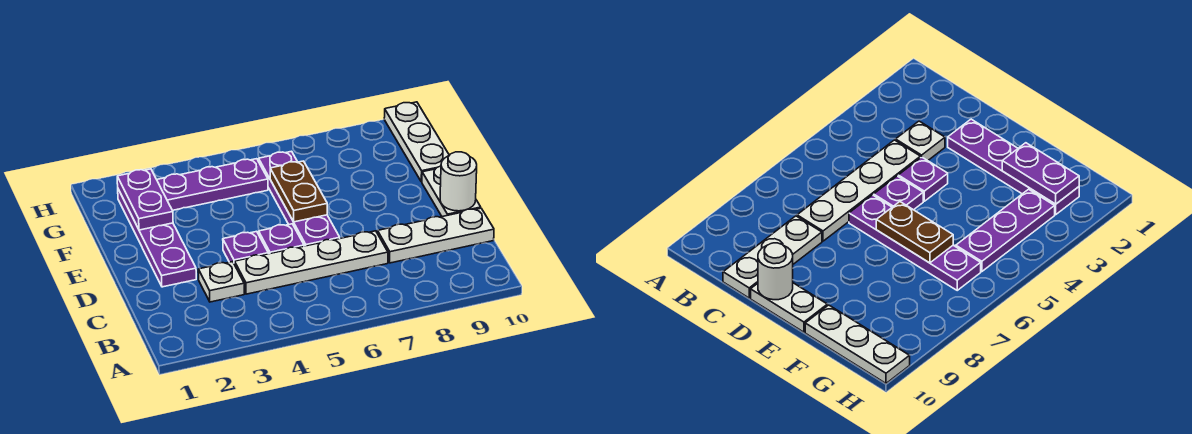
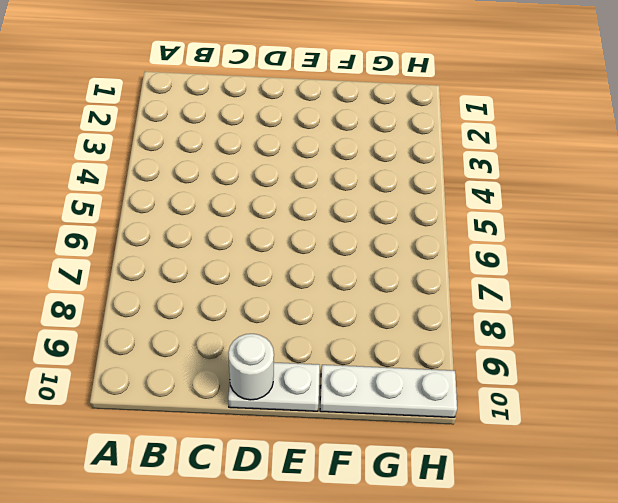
none -> white 1x1 plate [198,262,244,302]
none -> white 1x4 plate [235,231,388,294]
none -> white 1x3 plate [378,208,494,263]

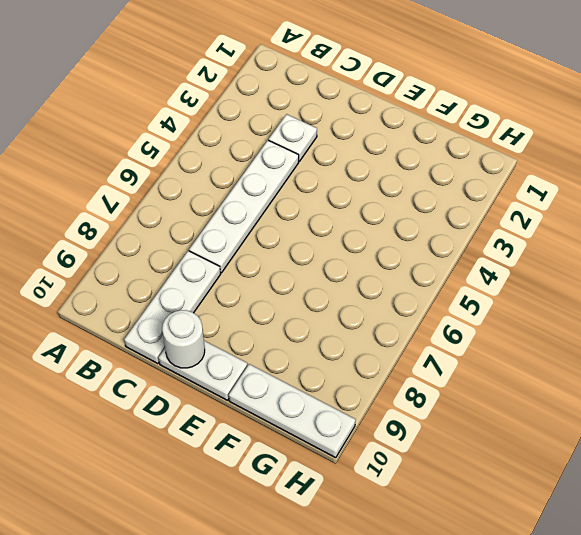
none -> purple 1x4 plate [118,189,196,287]
none -> purple 1x1 plate [223,231,268,264]
none -> purple 1x1 plate [259,224,304,254]

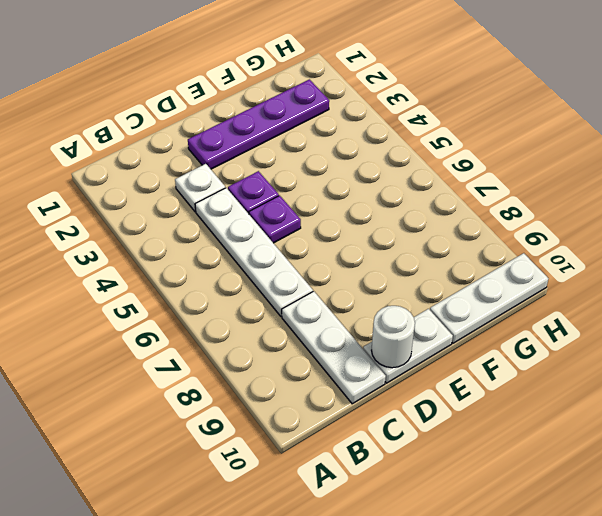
none -> purple 1x4 plate [259,151,340,246]
none -> purple 1x3 plate [157,159,268,210]
none -> brown 1x2 plate [270,161,327,222]

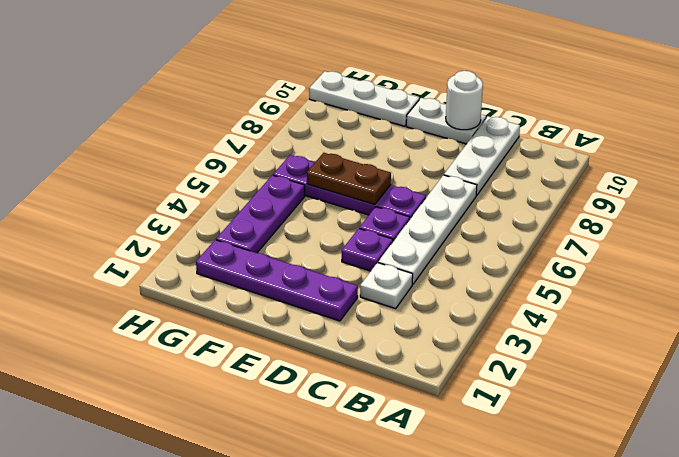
none -> purple 1x2 plate [117,169,173,230]

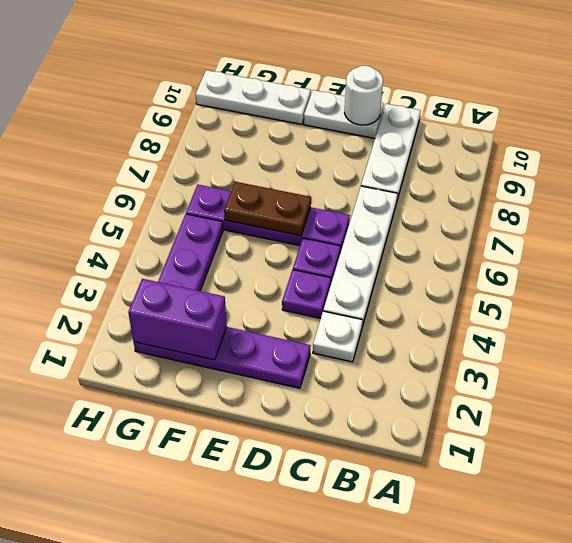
purple 1x2 brick [128,279,227,360] -> purple 1x2 plate [117,169,173,230]

